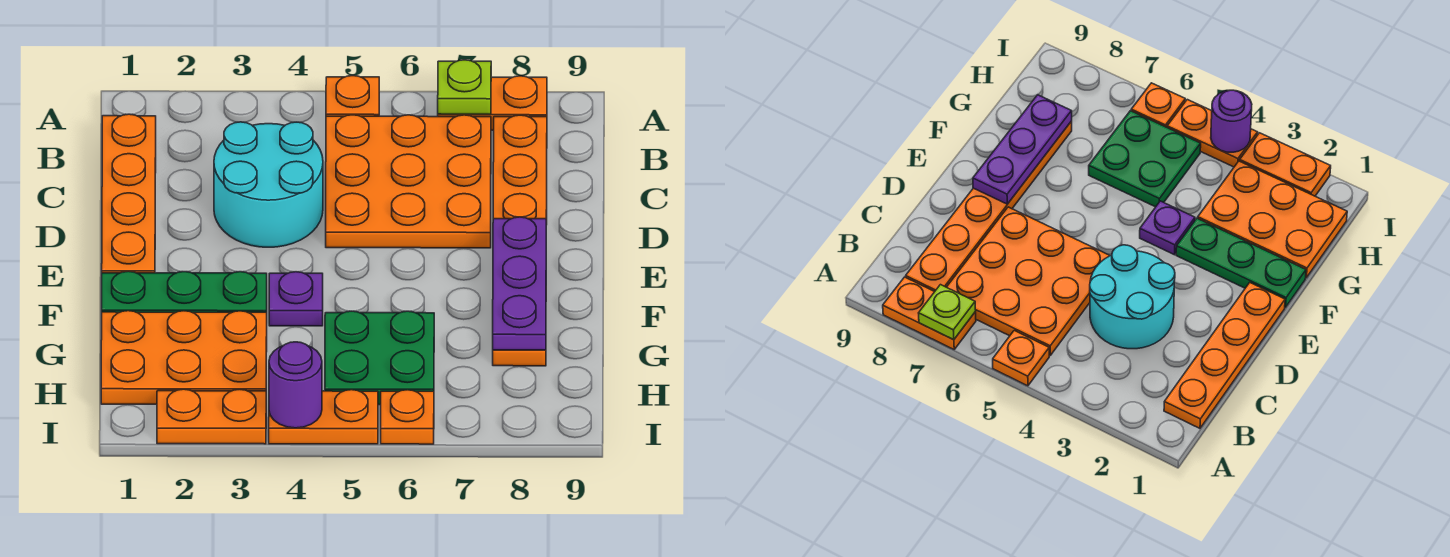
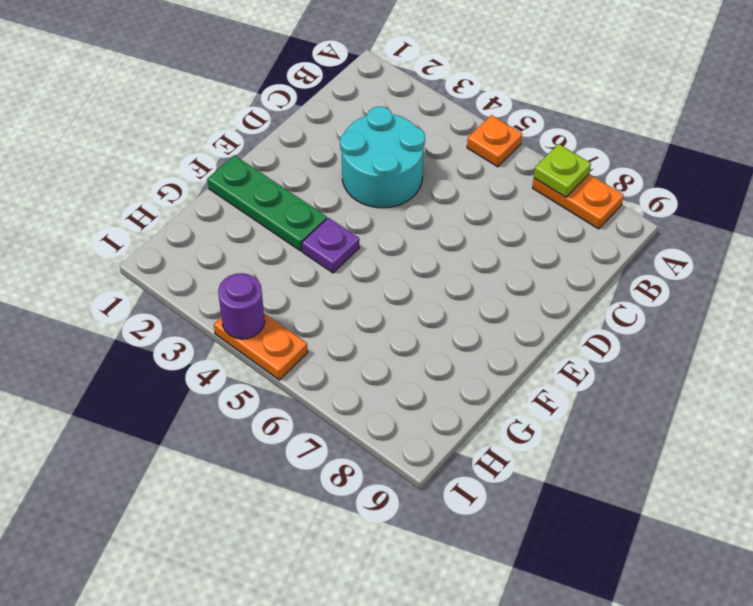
none -> orange 1x4 plate [102,114,156,273]
none -> orange 3x3 plate [326,115,491,248]
none -> orange 1x6 plate [493,115,547,366]

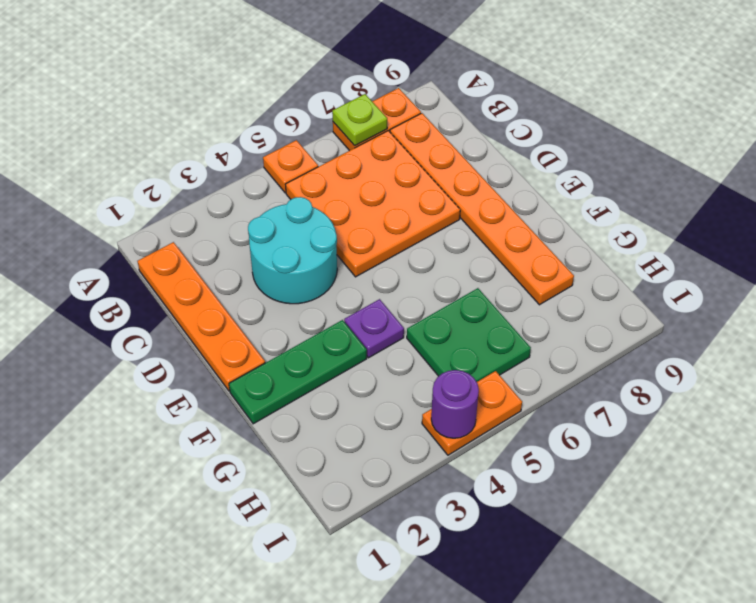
none -> orange 2x3 plate [101,311,267,404]
none -> orange 1x2 plate [157,389,266,444]
none -> orange 1x1 plate [381,390,434,444]

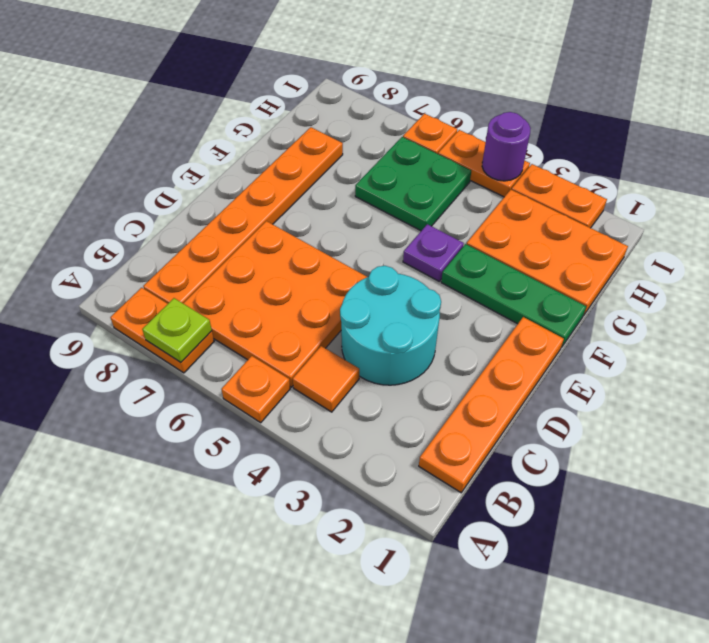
orange 1x1 tile [293,346,359,412] -> none
none -> purple 1x3 plate [493,217,546,350]

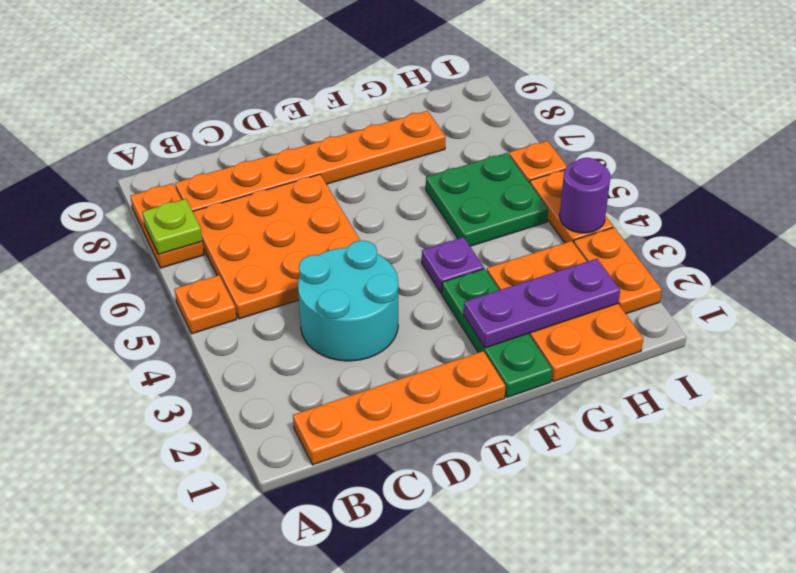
purple 1x3 plate [464,259,620,348] -> purple 1x3 plate moved to [493,217,546,350]

